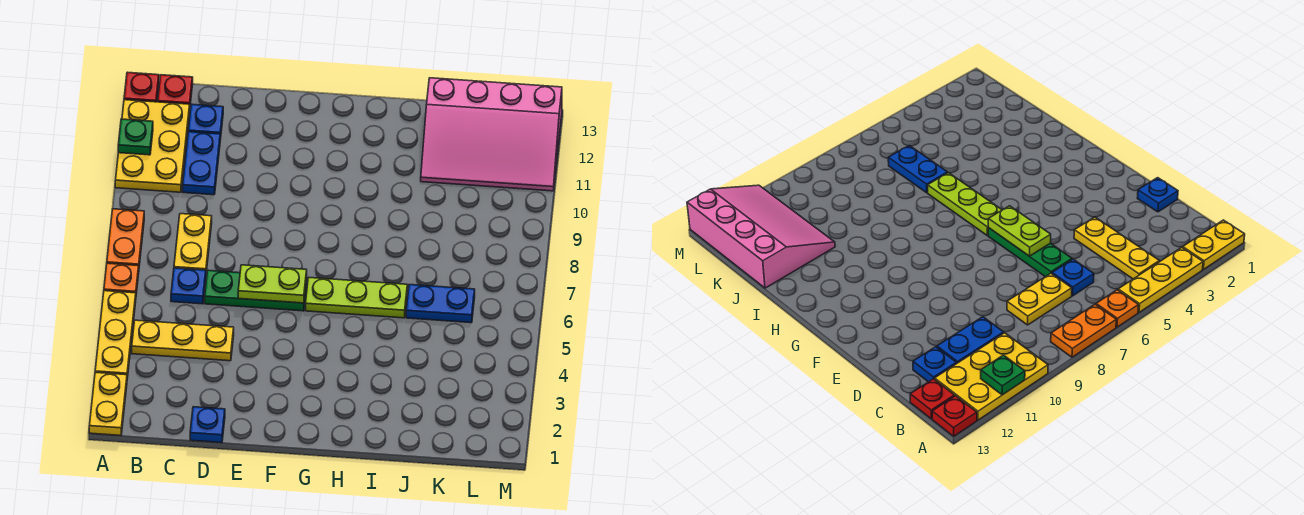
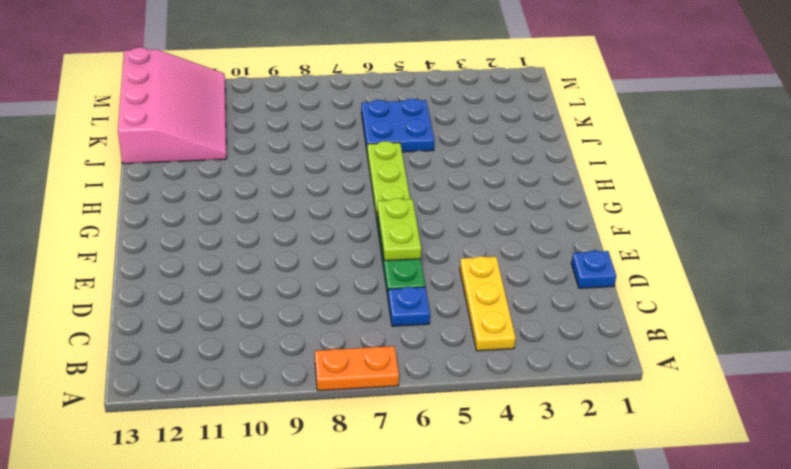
blue 2x2 plate [361,98,434,152] -> blue 1x2 plate [406,285,475,323]
none -> yellow 1x2 plate [89,372,127,435]
none -> yellow 1x3 plate [95,291,136,378]
none -> orange 1x1 plate [104,263,139,294]

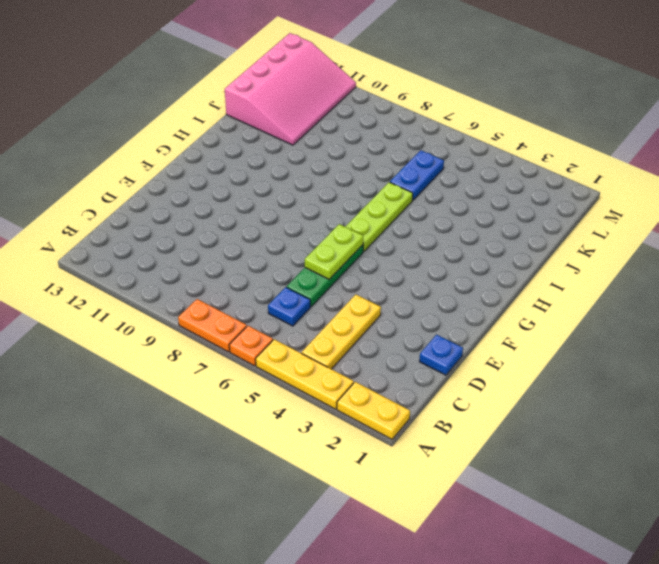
none -> yellow 2x3 plate [115,100,190,192]
none -> red 1x1 plate [124,72,159,102]
none -> red 1x1 plate [158,75,193,104]

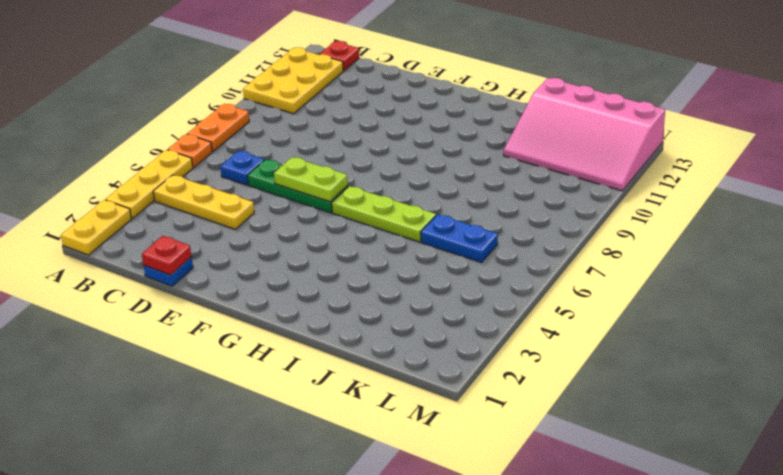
red 1x1 plate [142,236,191,275] -> red 1x1 plate moved to [124,72,159,102]
none -> yellow 1x2 plate [174,214,212,272]
none -> blue 1x2 plate [183,132,220,195]
none -> blue 1x1 plate [188,104,223,140]

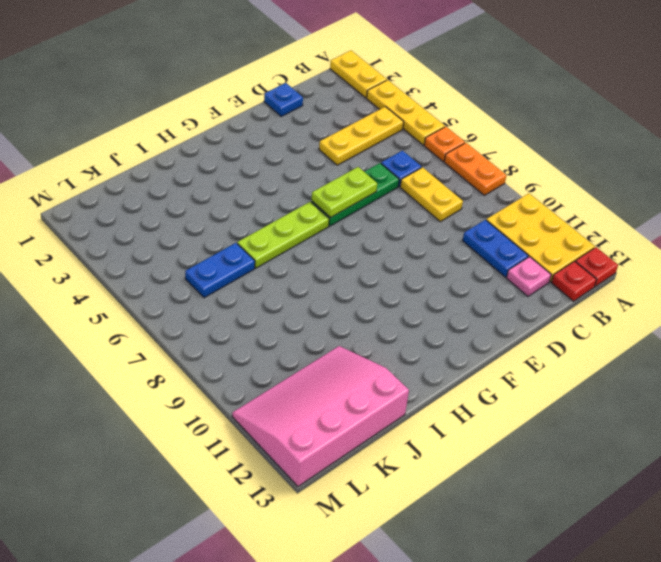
pink 1x1 plate [507,257,551,296] -> blue 1x1 plate [188,104,223,140]
none -> green 1x1 plate [118,119,153,155]

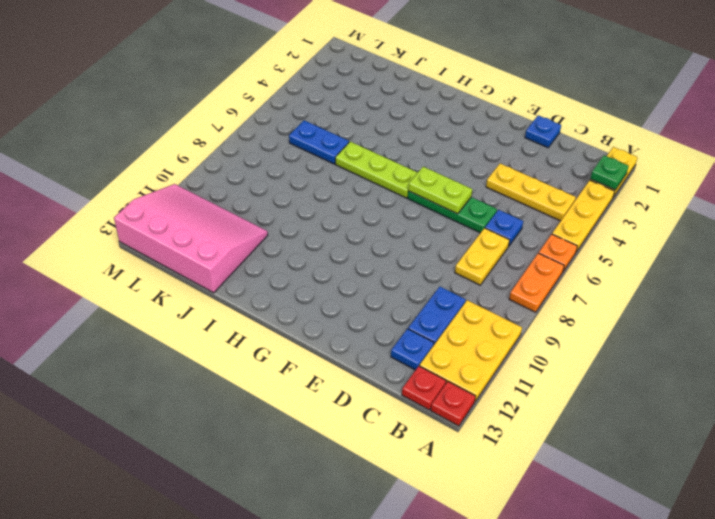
green 1x1 plate [590,155,629,190] -> green 1x1 plate moved to [118,119,153,155]

